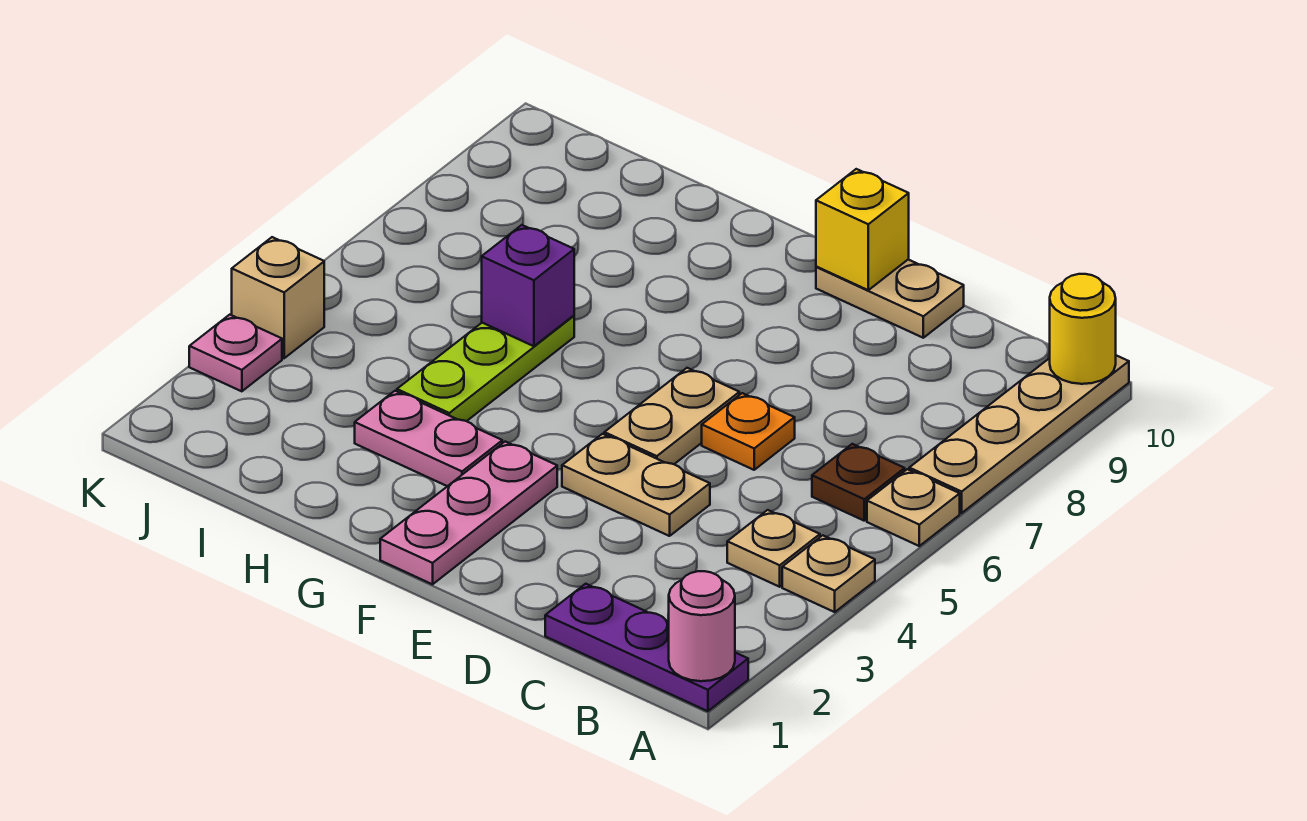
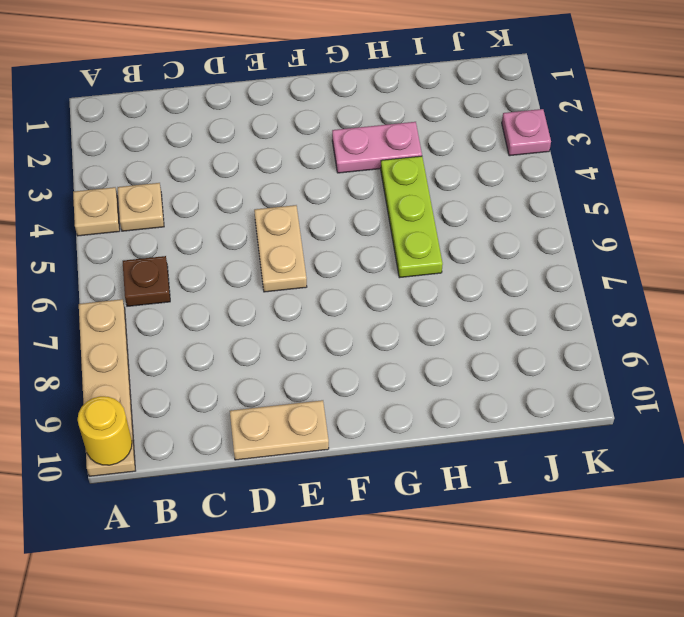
none -> purple 1x3 plate [545,584,748,711]
none -> tan 1x1 plate [867,469,960,546]
none -> tan 1x2 plate [562,434,710,536]

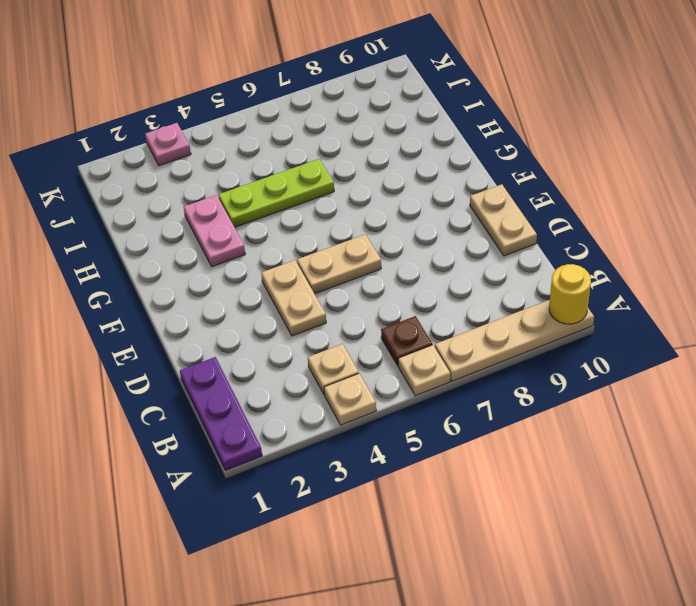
none -> orange 1x1 plate [702,393,795,470]
none -> pink 1x3 plate [380,442,557,584]
none -> tan 1x1 brick [232,237,324,358]

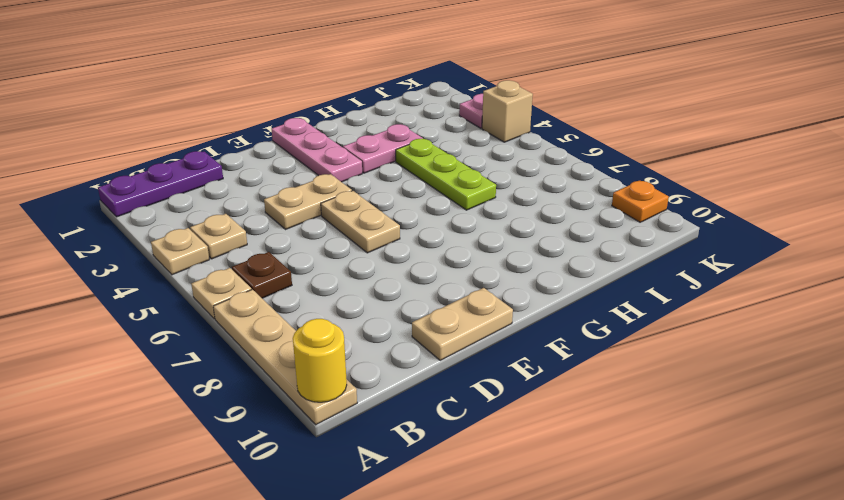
orange 1x1 plate [612,181,669,222] -> orange 1x1 plate moved to [702,393,795,470]
none -> pink 1x1 round brick [668,571,735,681]
none -> yellow 1x1 brick [816,169,909,290]
none -> purple 1x1 brick [482,225,574,346]

